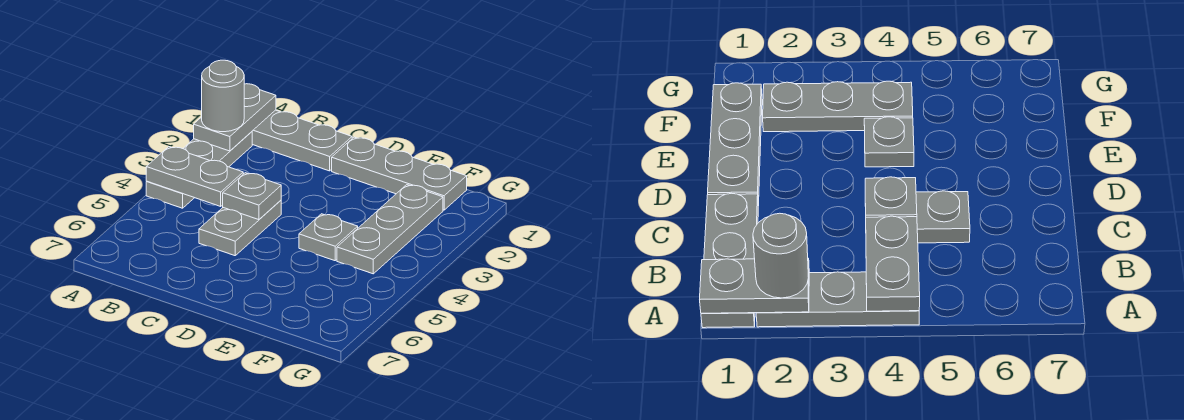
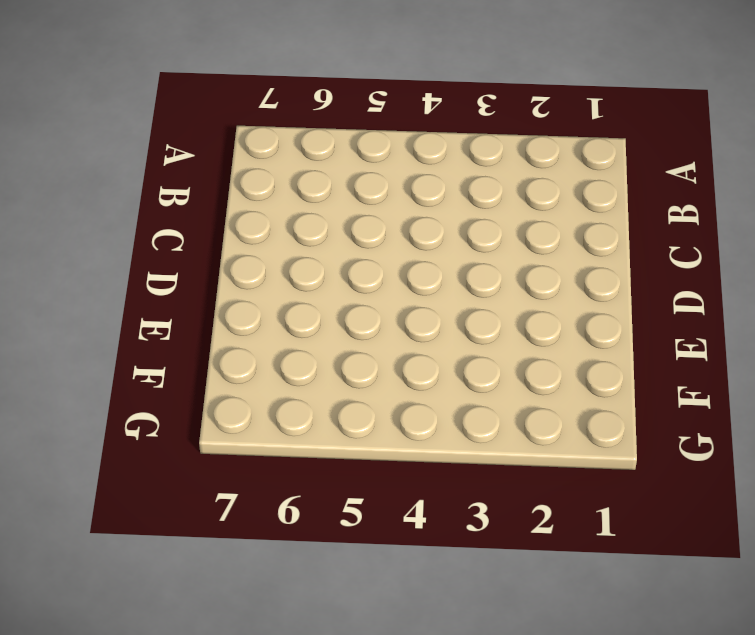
none -> grey 1x3 plate [252,110,352,171]
none -> grey 1x3 plate [146,132,252,208]

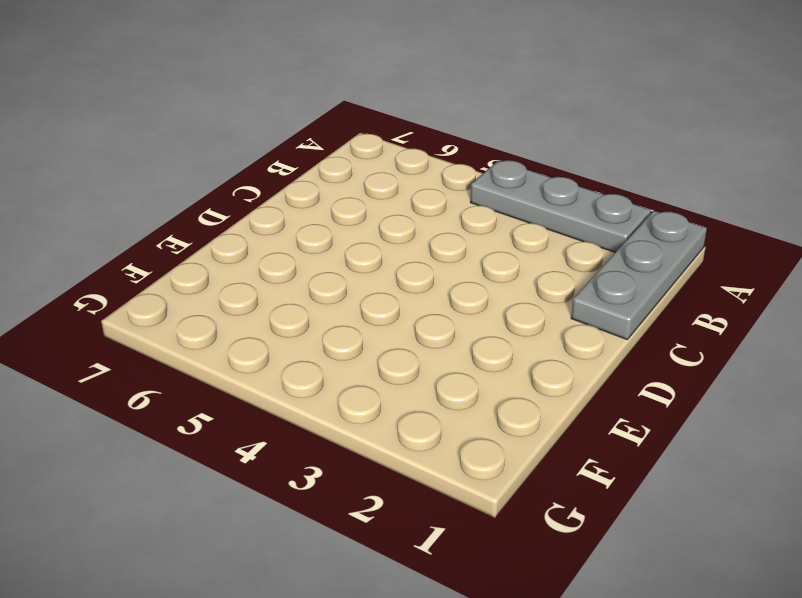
none -> grey 1x2 plate [199,200,281,256]
none -> grey 1x3 plate [332,137,467,210]

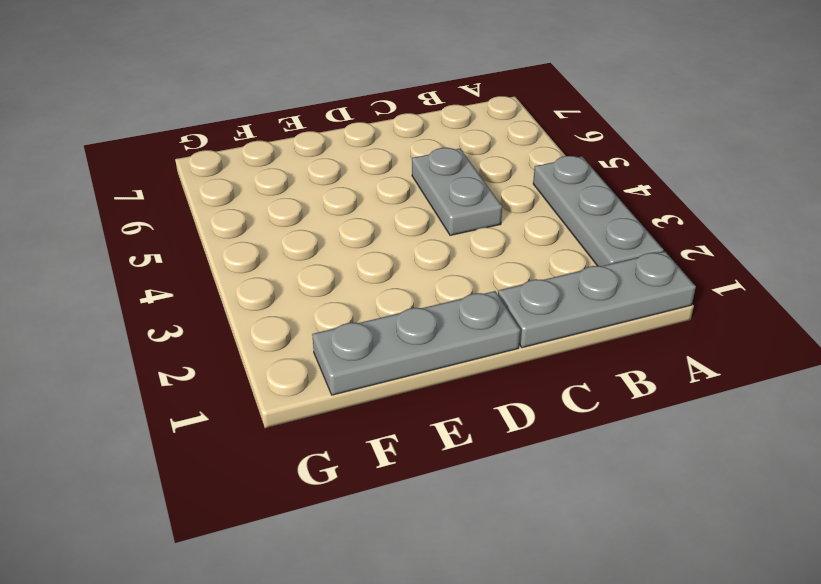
none -> grey 1x1 plate [299,214,358,261]
none -> grey 1x3 plate [337,185,443,274]

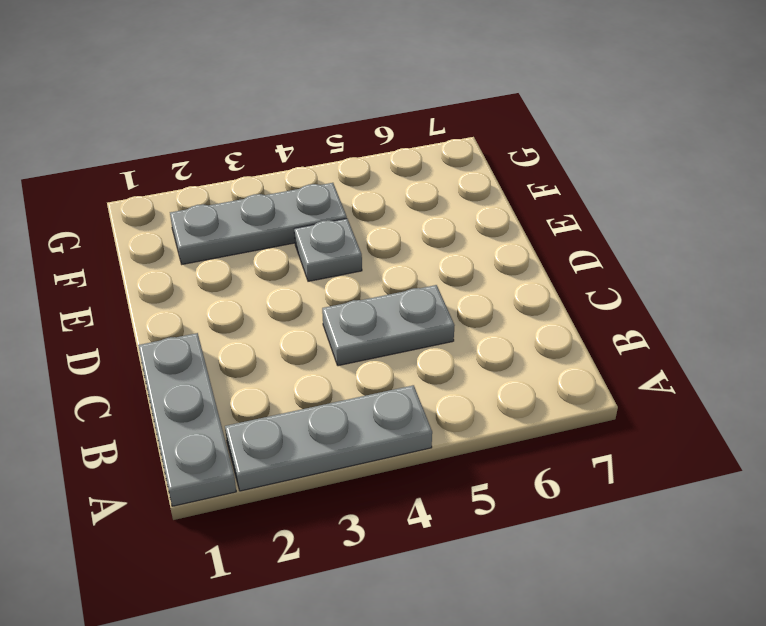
none -> grey 1x3 plate [332,137,467,210]
none -> grey 1x2 plate [194,84,276,151]

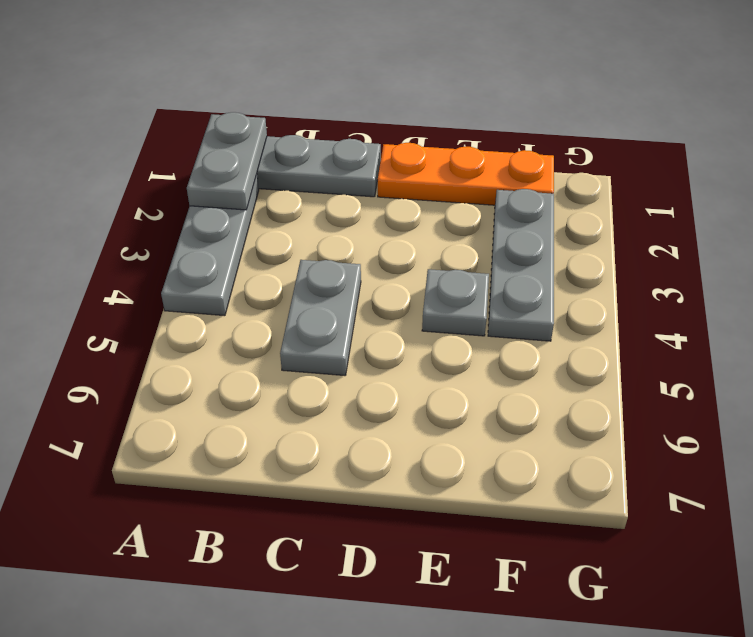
orange 1x3 plate [378,143,554,205] -> grey 1x3 plate [332,137,467,210]
none -> grey 1x2 plate [146,147,243,206]
none -> grey 1x1 plate [223,173,281,220]

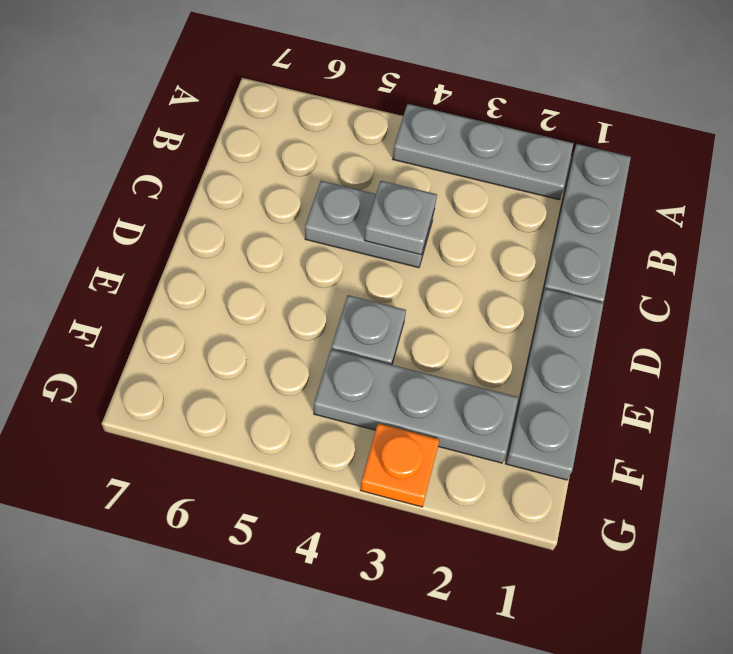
orange 1x1 plate [360,423,440,507] -> none
none -> grey 1x2 plate [194,84,276,151]
none -> grey 1x2 plate [146,147,243,206]

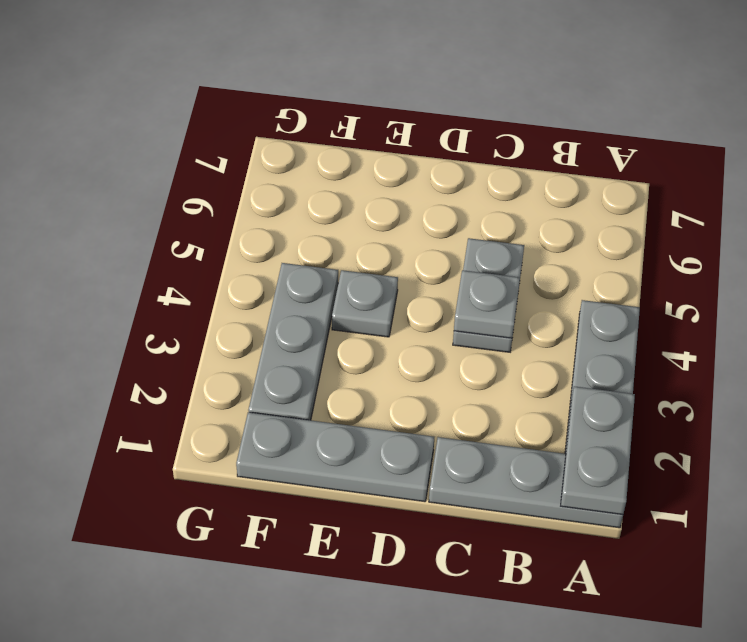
none -> grey 1x2 plate [146,147,243,206]
none -> grey 1x1 round brick [202,60,244,132]

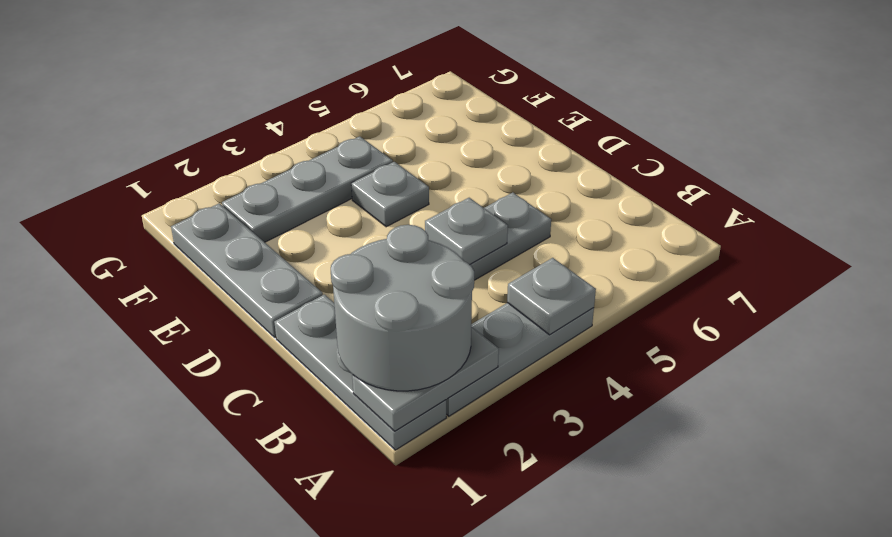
grey 2x2 round brick [331,225,474,391] -> grey 1x1 round brick [202,60,244,132]
grey 1x1 plate [507,258,596,335] -> grey 1x2 plate [146,147,243,206]

